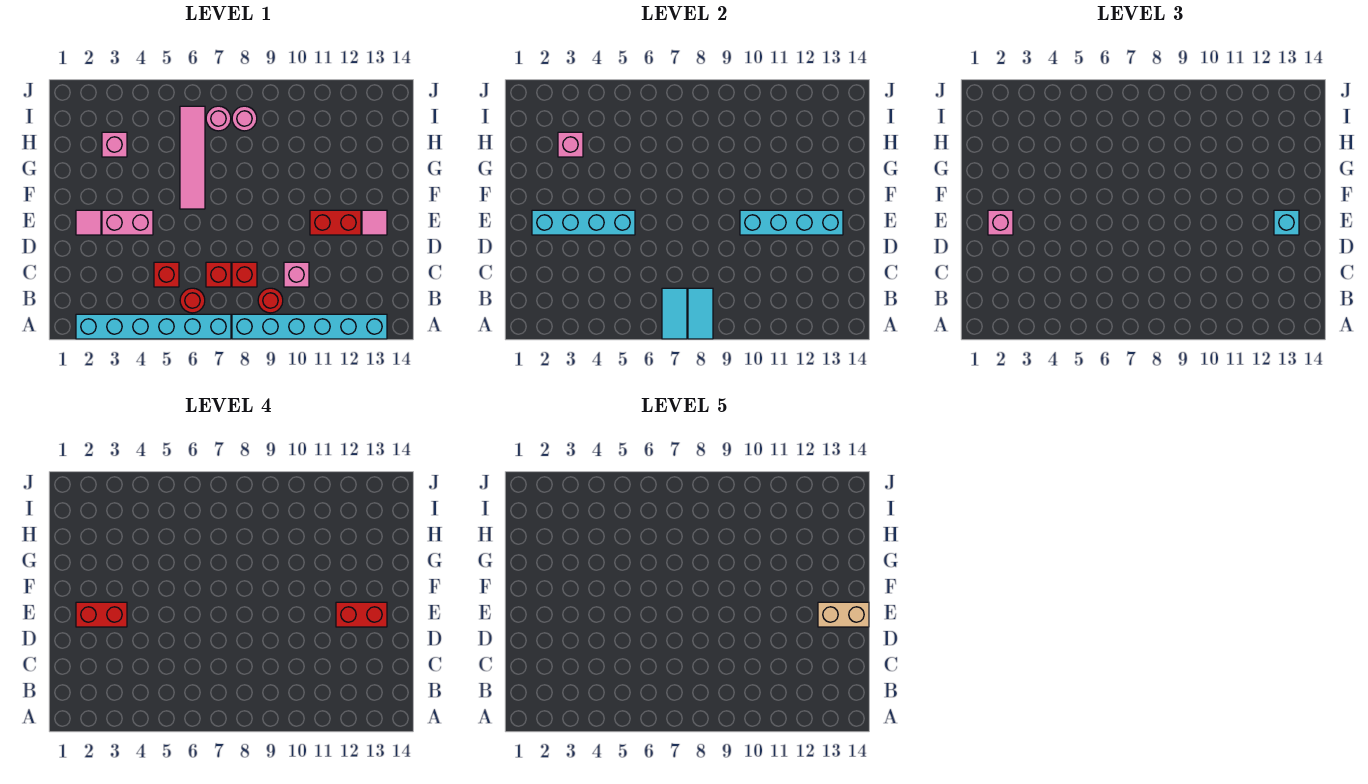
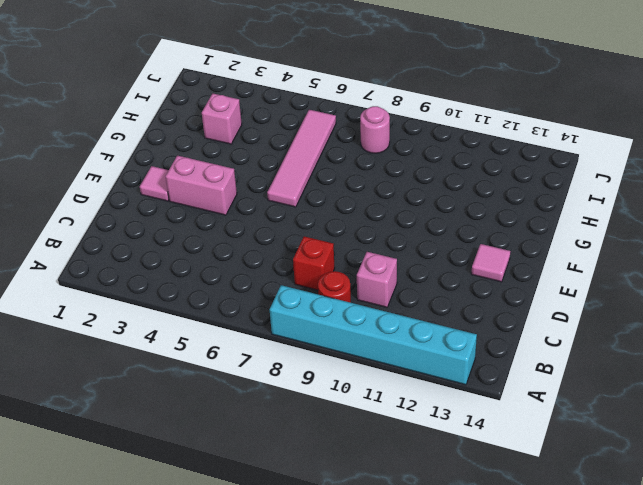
none -> cyan 1x6 brick [76,314,231,339]
none -> red 1x1 round brick [180,288,205,313]
none -> red 1x1 brick [154,262,179,287]

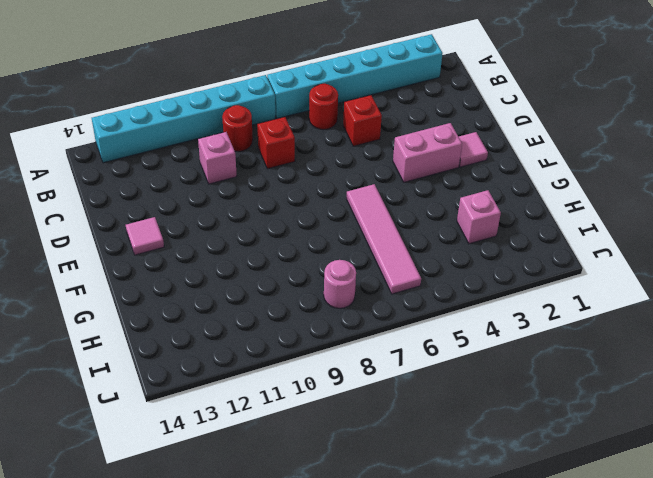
none -> red 1x1 brick [206,262,231,287]
none -> red 1x2 brick [310,210,361,235]
none -> pink 1x1 round brick [206,106,231,131]

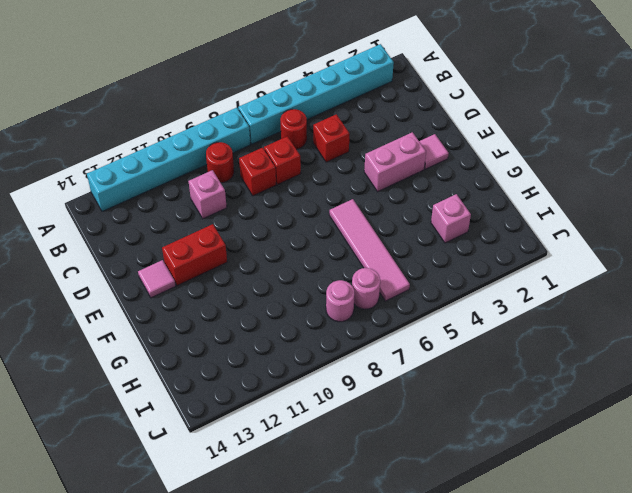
none -> cyan 1x2 tile [662,288,687,339]
none -> cyan 1x2 tile [688,288,713,339]
none -> cyan 1x4 brick [532,210,635,235]

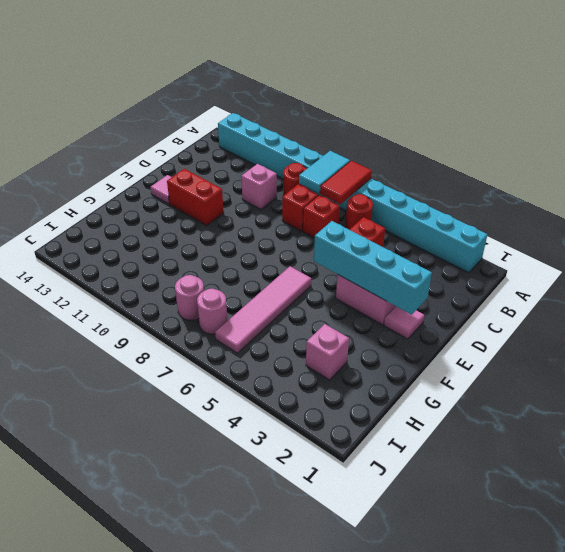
red 1x2 tile [320,161,372,204] -> cyan 1x2 tile [662,288,687,339]
none -> cyan 1x4 brick [740,210,843,235]
none -> pink 1x1 brick [558,132,583,157]
none -> pink 1x1 brick [988,210,1013,235]

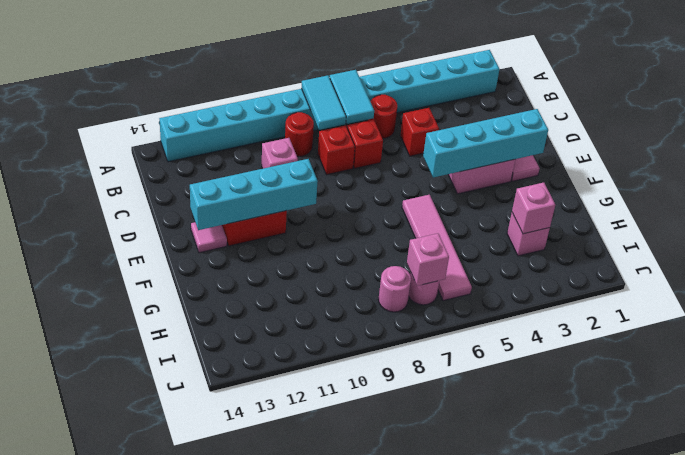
pink 1x1 brick [407,233,449,286] -> pink 1x1 brick moved to [988,210,1013,235]
none -> cyan 1x1 brick [1274,210,1299,235]
none -> red 1x2 brick [76,602,127,627]
none -> red 1x2 brick [336,602,387,627]

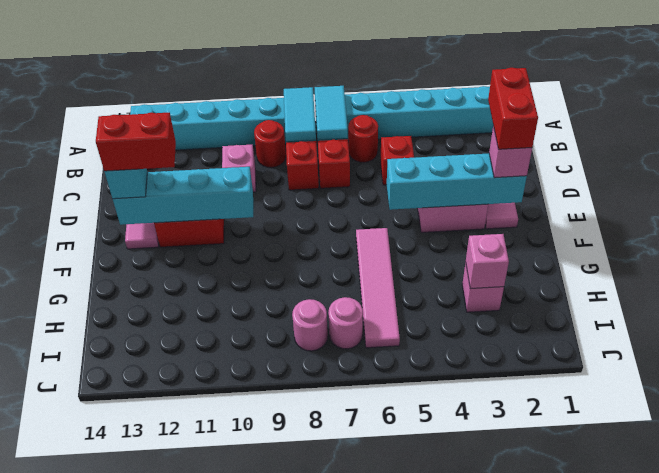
red 1x2 brick [488,68,538,149] -> red 1x2 brick turned to [76,602,127,627]
none -> tan 1x2 brick [818,602,869,627]

